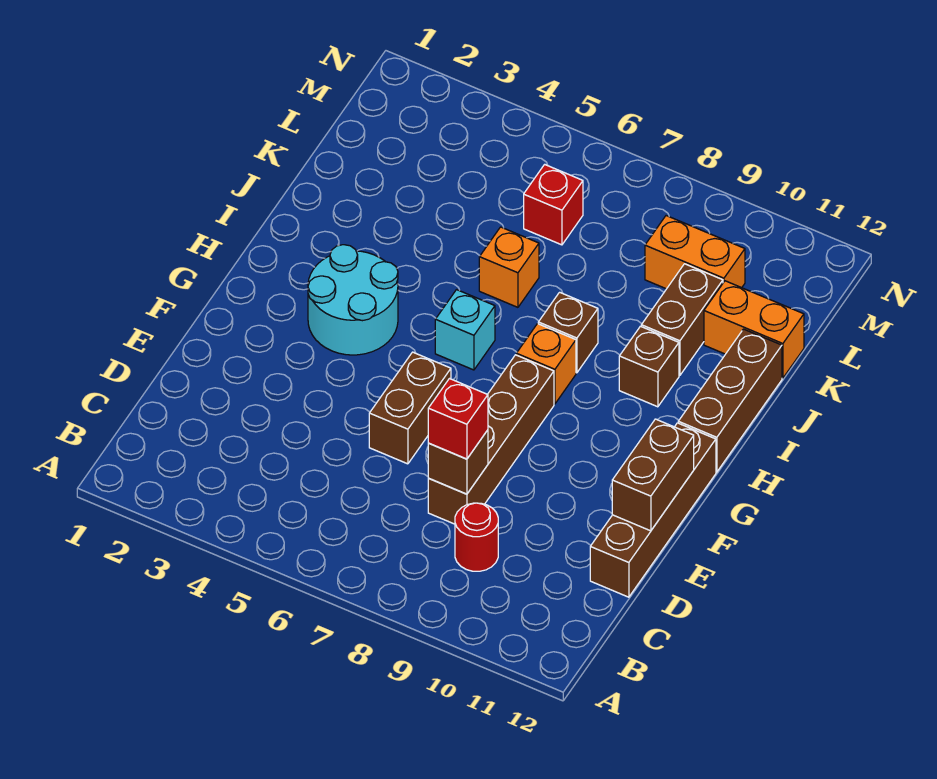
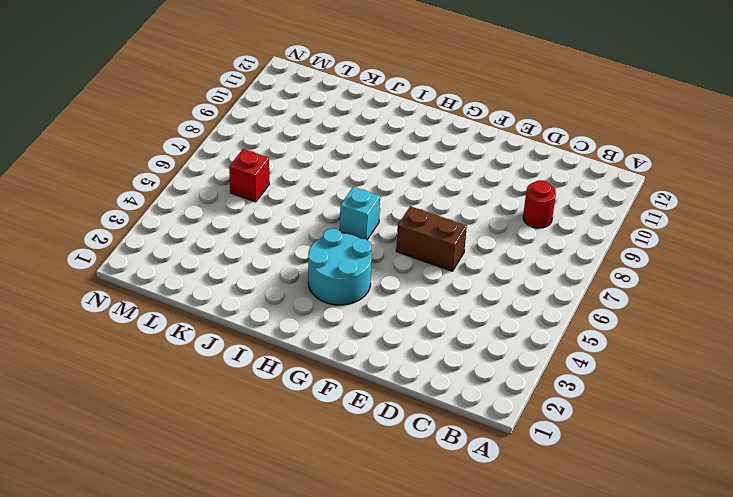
none -> brown 1x4 brick [428,355,554,524]
none -> brown 1x4 brick [590,423,716,597]
none -> orange 1x1 brick [516,324,576,404]

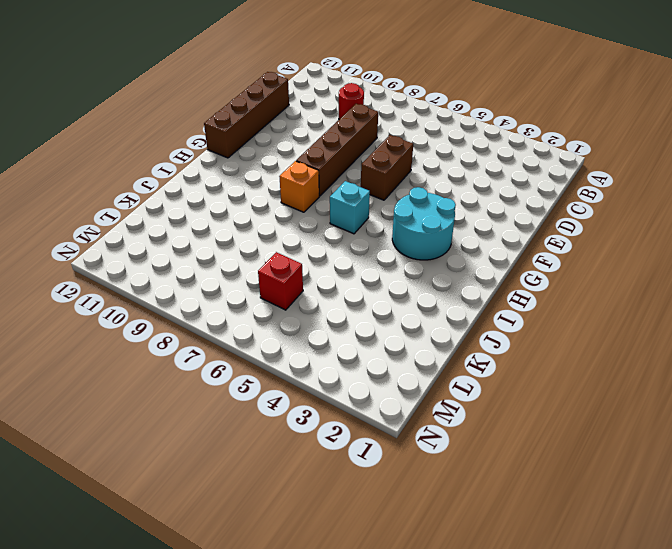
none -> brown 1x3 brick [678,329,782,472]
none -> brown 1x1 brick [538,292,598,373]
none -> brown 1x1 brick [619,326,679,407]

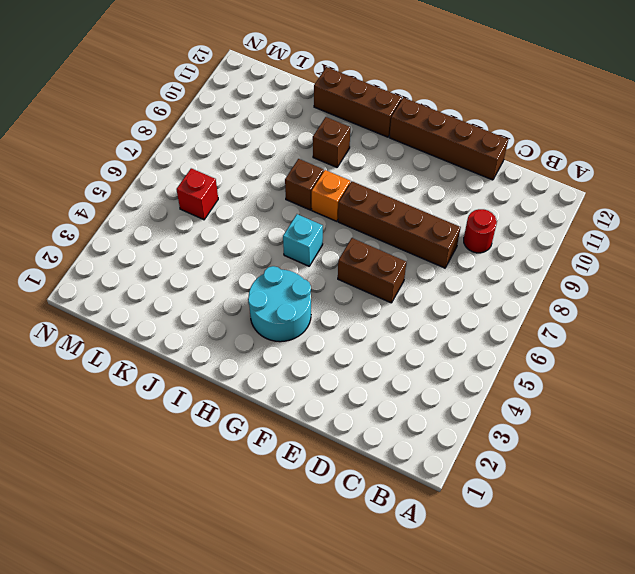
none -> orange 1x1 brick [479,227,539,307]
none -> brown 1x2 brick [641,264,723,375]
none -> orange 1x2 brick [704,281,804,378]

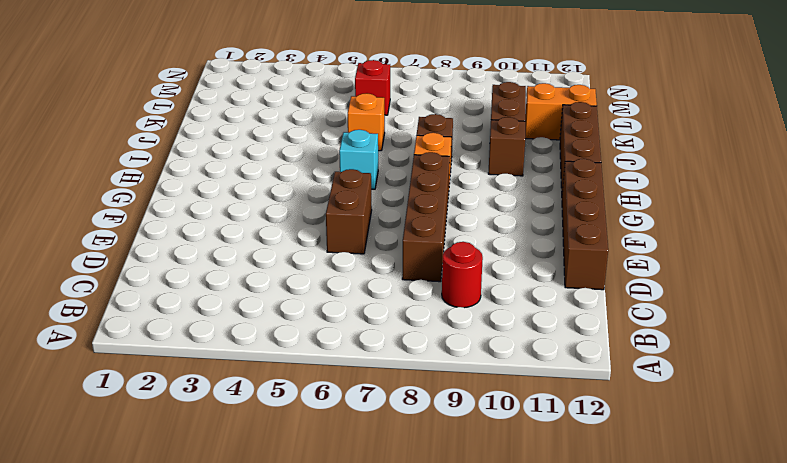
none -> cyan 2x2 round brick [308,245,398,355]
none -> orange 1x2 brick [645,216,745,289]
none -> brown 1x1 brick [428,430,488,494]

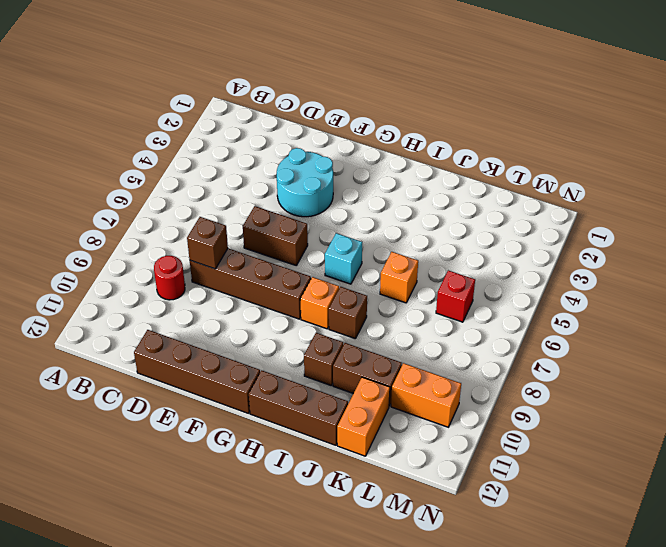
cyan 2x2 round brick [277,148,333,217] -> cyan 2x2 round brick moved to [308,245,398,355]
orange 1x2 brick [391,363,461,427] -> orange 1x2 brick turned to [645,216,745,289]
none -> brown 1x2 brick [612,419,694,531]
none -> red 1x1 brick [428,379,488,459]

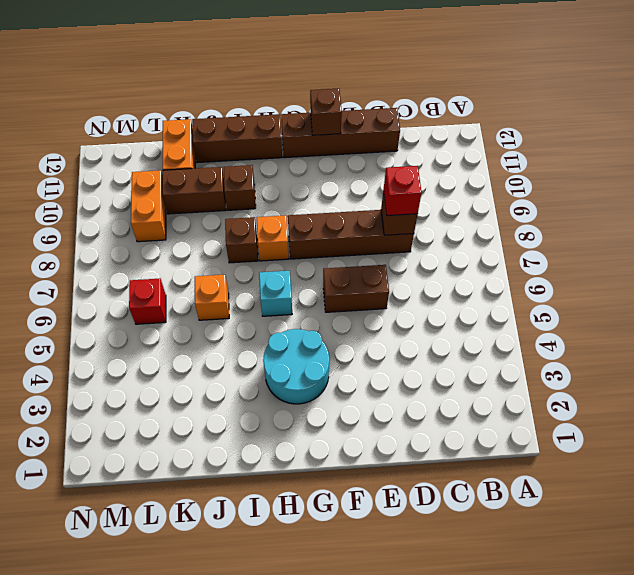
brown 1x1 brick [310,89,342,135] -> brown 1x2 brick [612,419,694,531]
none -> red 1x1 round brick [455,503,498,571]

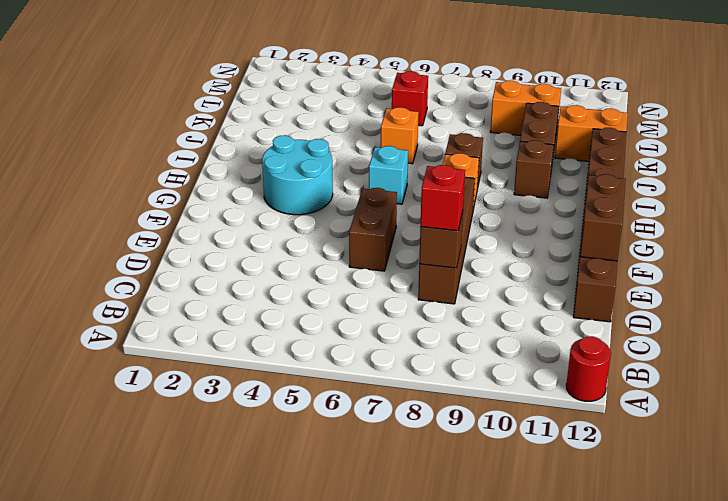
red 1x1 round brick [566,336,611,401] -> red 1x1 round brick moved to [455,503,498,571]

